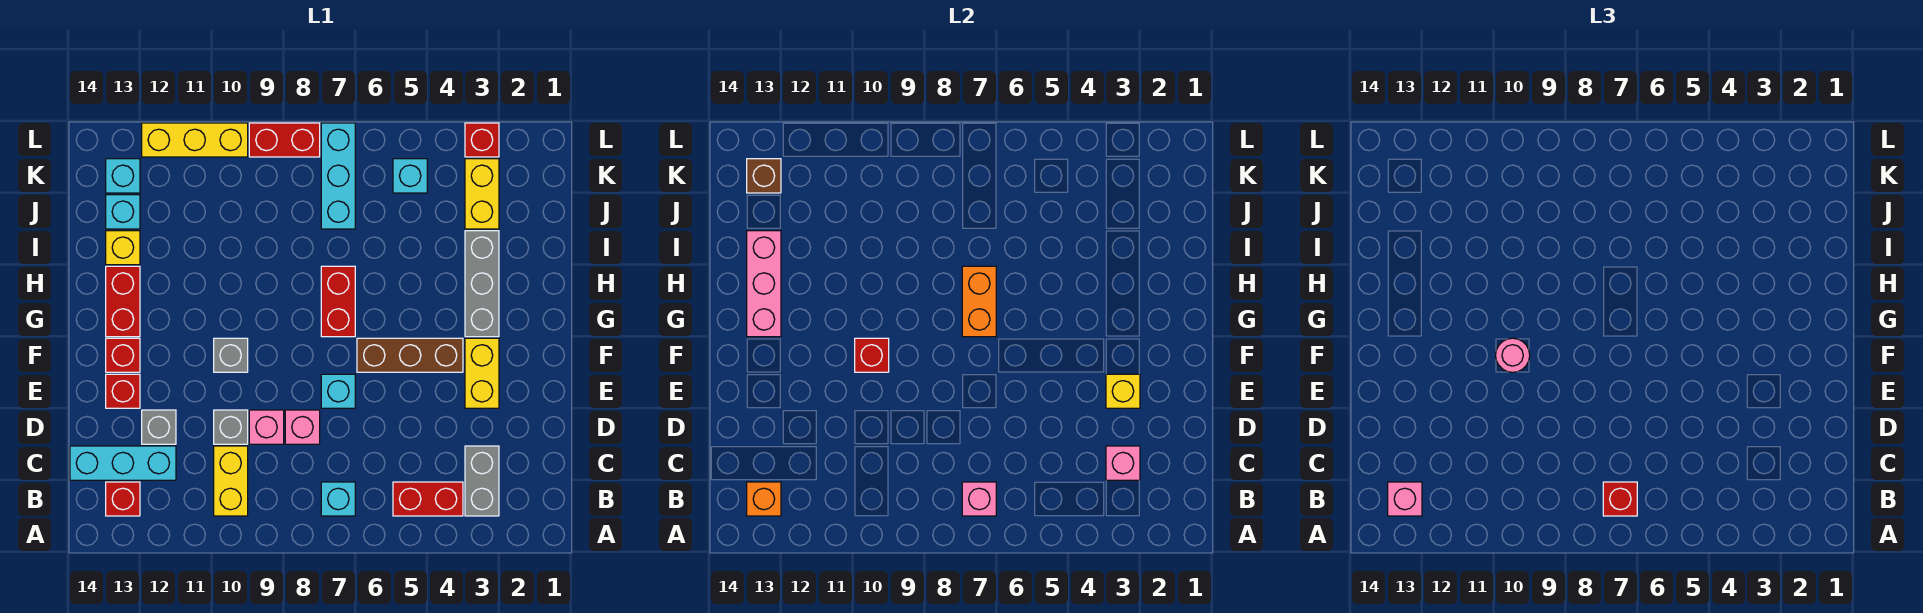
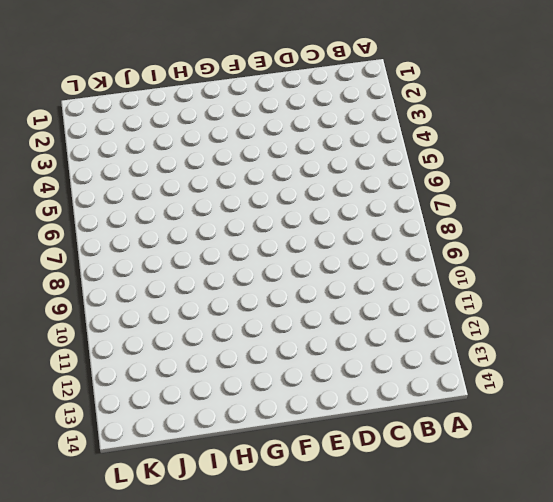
none -> grey 1x2 brick [465,446,499,516]
none -> red 1x2 brick [393,482,463,516]
none -> cyan 1x1 brick [321,482,355,516]
none -> yellow 1x2 brick [214,446,248,516]

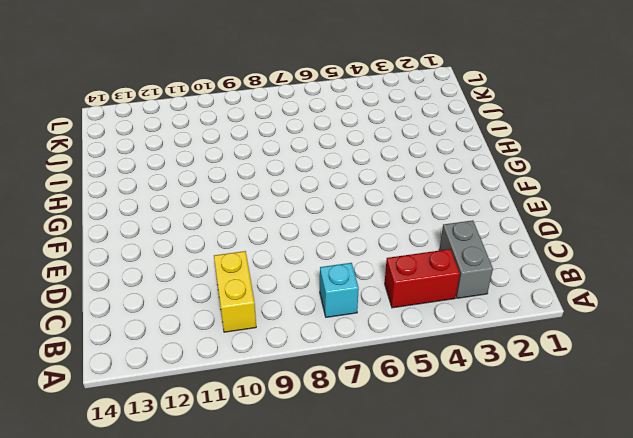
none -> red 1x1 brick [106,482,140,516]
none -> cyan 1x3 brick [70,446,176,480]
none -> pink 1x1 brick [285,410,320,444]
none -> pink 1x1 brick [249,410,284,444]

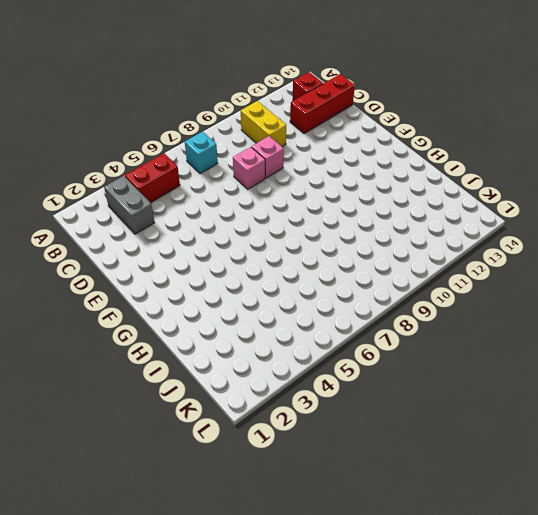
red 1x3 brick [290,74,355,134] -> cyan 1x3 brick [70,446,176,480]
none -> grey 1x1 brick [214,410,248,444]
none -> grey 1x1 brick [142,410,176,444]
none -> yellow 1x2 brick [465,338,499,408]
none -> cyan 1x1 brick [321,374,355,408]

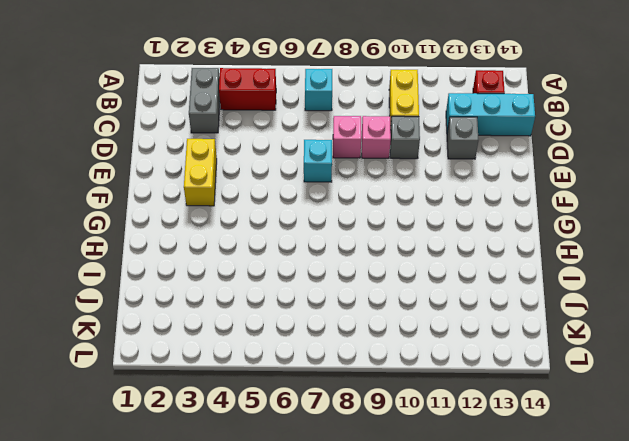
none -> red 1x1 brick [106,374,140,408]
none -> brown 1x3 brick [357,338,463,372]
none -> grey 1x1 brick [214,338,248,372]
none -> red 1x1 brick [106,338,140,372]

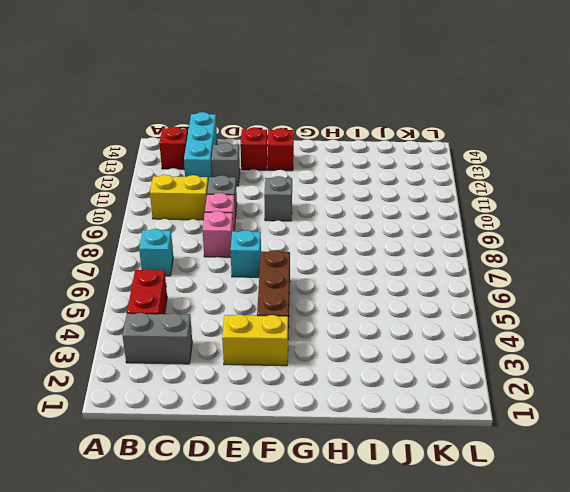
none -> grey 1x3 brick [465,231,499,337]
none -> red 1x2 brick [321,266,355,337]
none -> red 1x2 brick [106,266,140,337]
none -> yellow 1x1 brick [106,231,140,265]

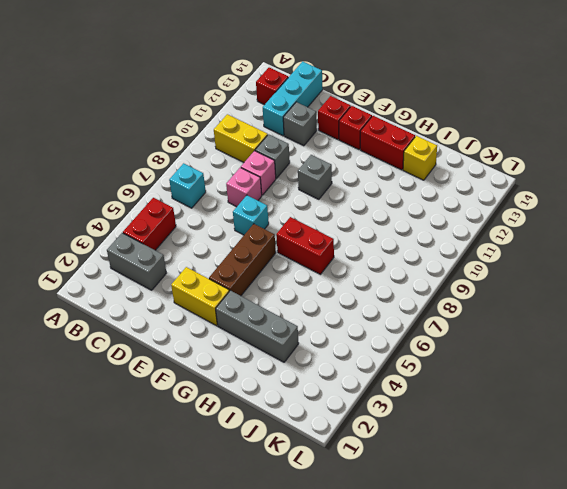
none -> yellow 1x2 brick [465,159,499,229]
none -> cyan 1x3 brick [321,123,355,229]
none -> cyan 1x1 brick [106,195,140,229]
none -> cyan 1x1 brick [393,159,427,193]

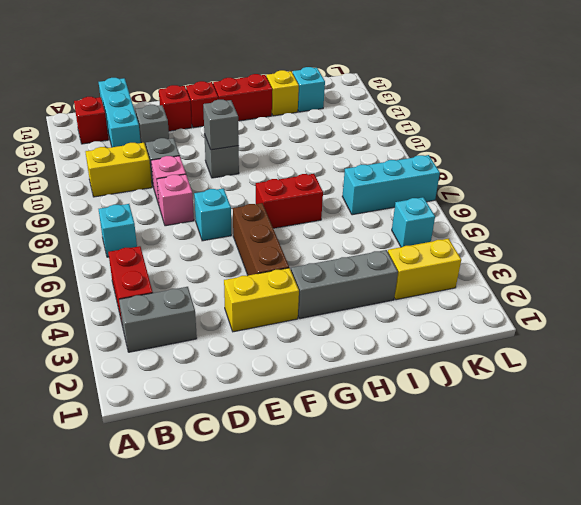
grey 1x1 brick [203,100,239,150] -> red 1x1 brick [855,338,889,372]
none -> cyan 1x1 brick [106,159,140,193]
none -> red 1x1 brick [465,123,499,157]
none -> red 1x2 brick [249,123,320,157]
none -> yellow 1x3 brick [142,123,248,157]

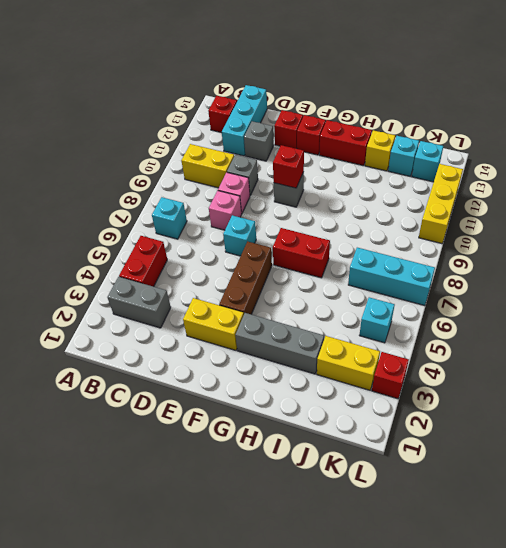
none -> red 1x2 brick [249,123,320,157]
none -> pink 1x1 brick [962,482,996,516]
none -> orange 1x1 brick [747,482,781,516]
none -> pink 1x1 brick [1106,446,1140,480]

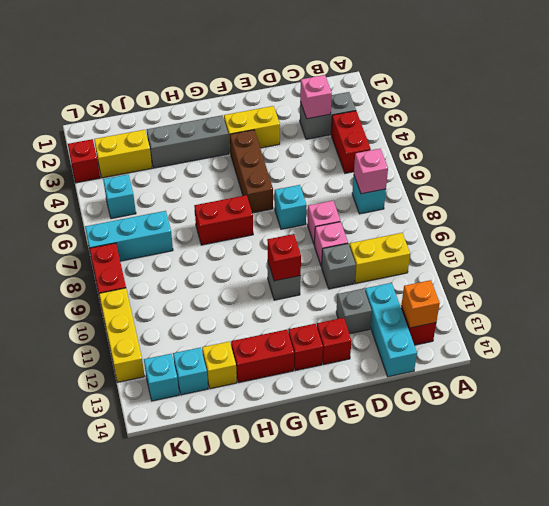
none -> yellow 1x1 brick [1106,374,1140,408]
none -> orange 1x2 brick [962,266,996,337]
none -> pink 1x3 brick [747,231,781,337]
none -> brown 1x1 brick [747,159,781,193]

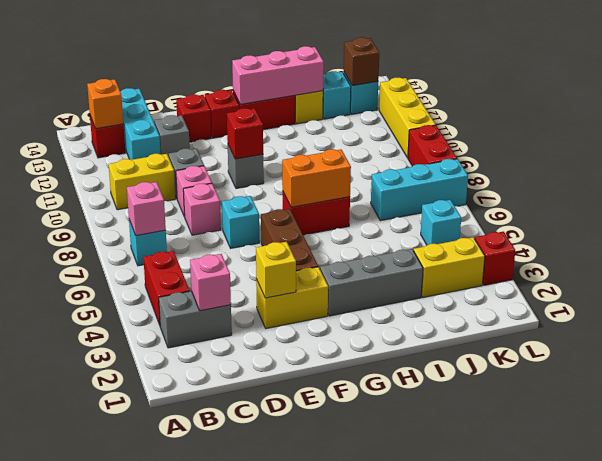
none -> red 1x1 brick [1603,482,1637,516]
none -> pink 1x1 brick [1388,482,1422,516]
none -> pink 1x1 round brick [1496,338,1530,372]

